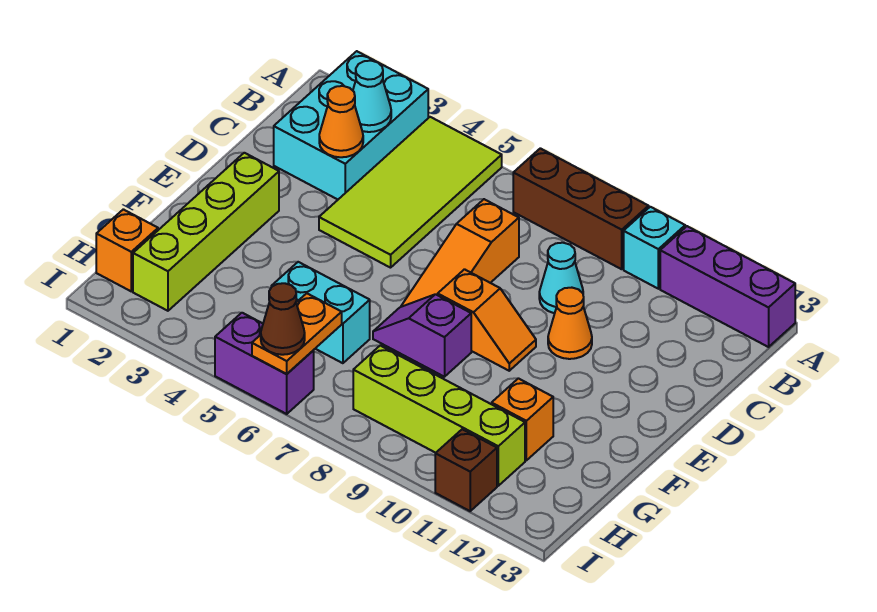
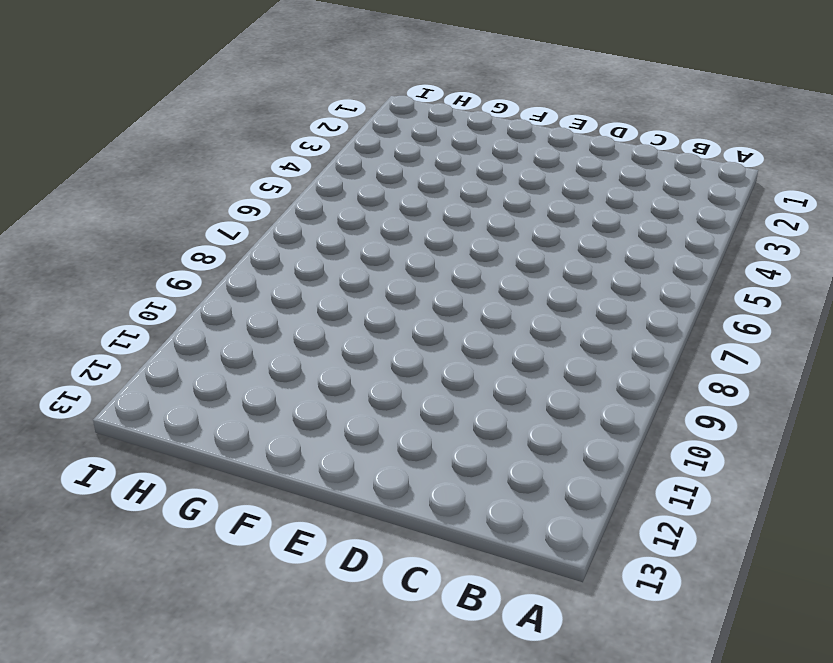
none -> cyan 2x3 brick [274,51,428,199]
none -> lime 2x4 tile [319,117,502,268]
none -> brown 1x3 brick [513,148,649,269]

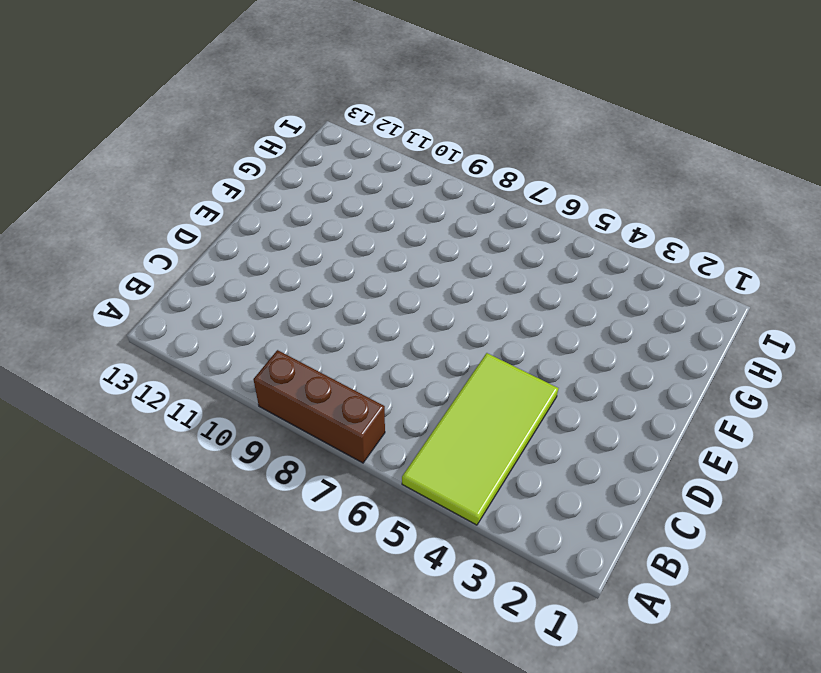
none -> cyan 2x3 brick [274,51,428,199]
none -> cyan 1x1 brick [624,207,685,289]
none -> purple 1x3 brick [660,226,795,347]

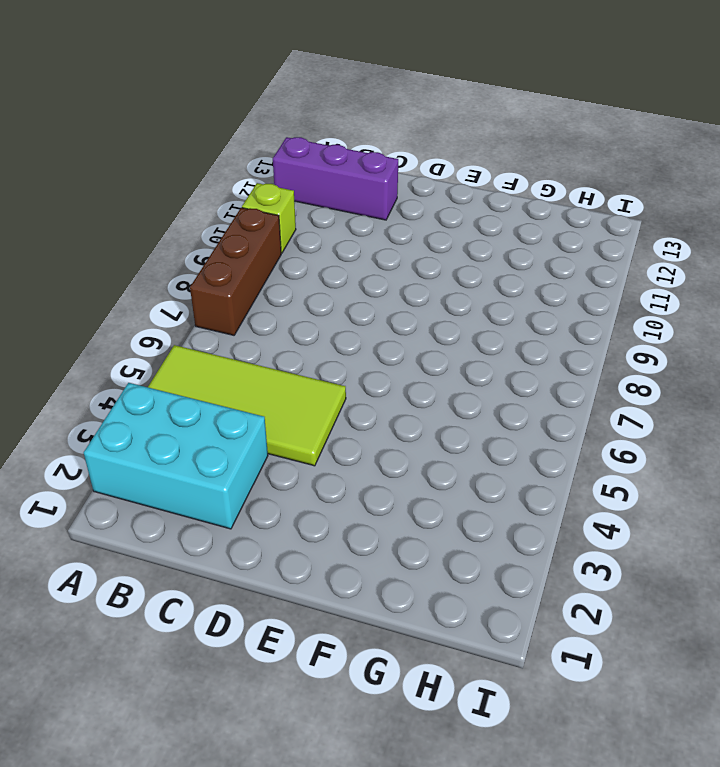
lime 1x1 brick [242,183,296,253] -> cyan 1x1 brick [624,207,685,289]
purple 1x3 brick [273,137,398,220] -> purple 1x3 brick turned to [660,226,795,347]
none -> orange 1x3 slope [401,199,519,307]
none -> cyan 1x1 cone [539,243,583,313]
none -> orange 1x1 cone [548,288,592,359]

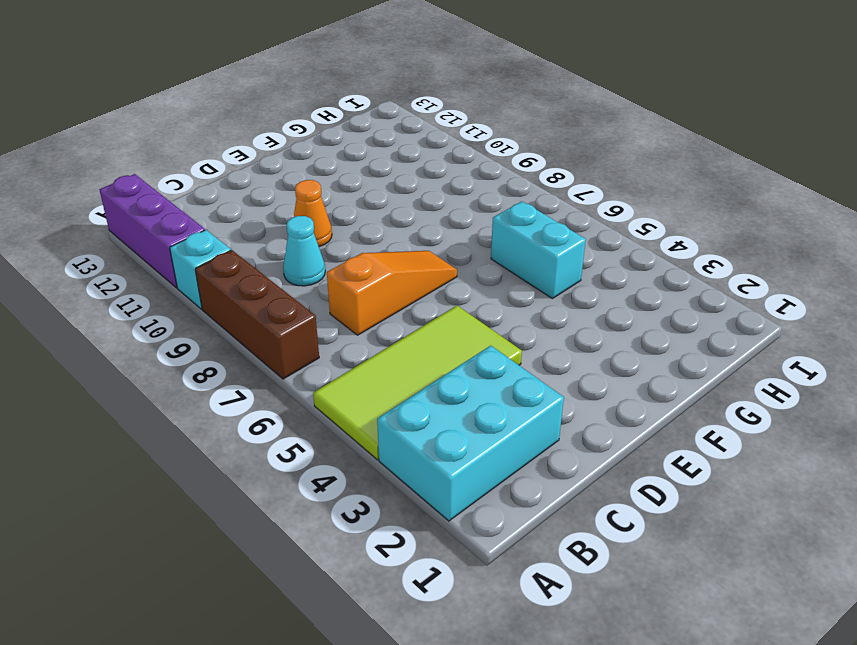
none -> lime 1x4 brick [133,153,279,311]
none -> orange 1x2 slope [438,269,536,371]
none -> purple 1x2 slope [373,294,471,377]

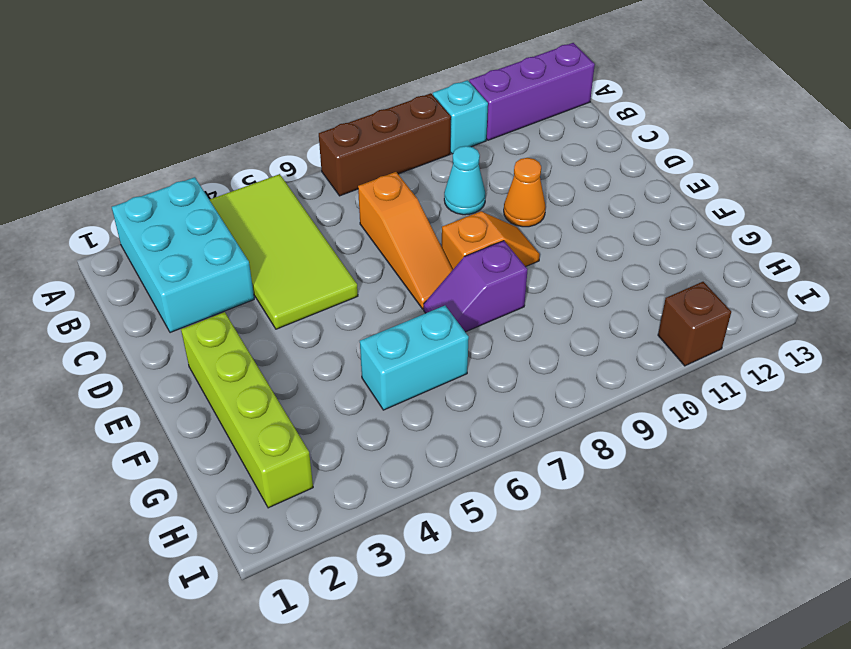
none -> orange 1x1 brick [492,378,553,460]
none -> orange 1x1 brick [96,209,158,291]
none -> lime 1x4 brick [353,346,525,486]

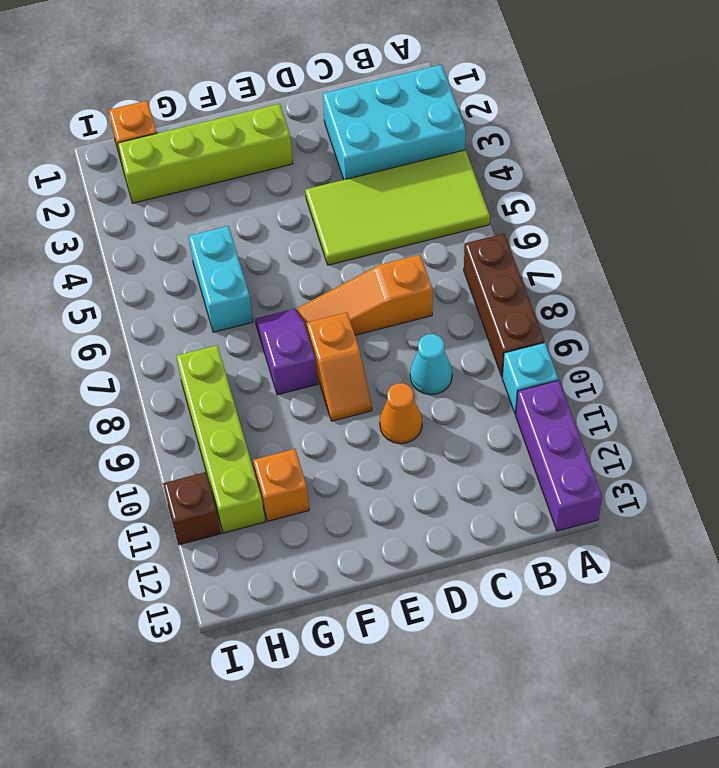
none -> purple 1x2 brick [215,313,314,414]
none -> cyan 1x1 cone [353,61,391,132]
none -> orange 1x1 cone [319,86,363,157]

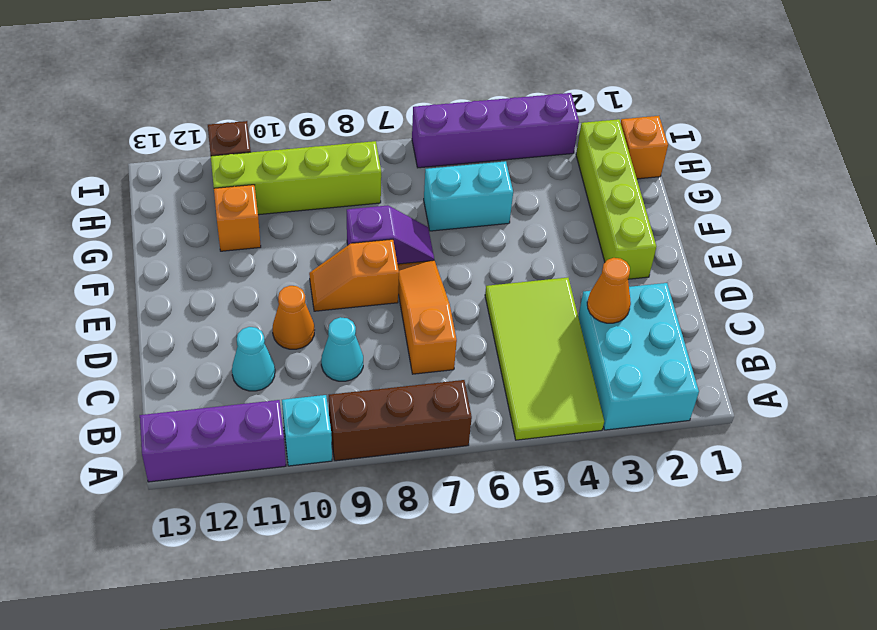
cyan 1x1 cone [232,327,275,391] -> cyan 1x1 cone moved to [353,61,391,132]
purple 1x4 brick [412,93,579,168] -> purple 1x2 brick [215,313,314,414]
none -> orange 1x2 plate [252,293,342,374]
none -> brown 1x1 cone [261,283,305,355]

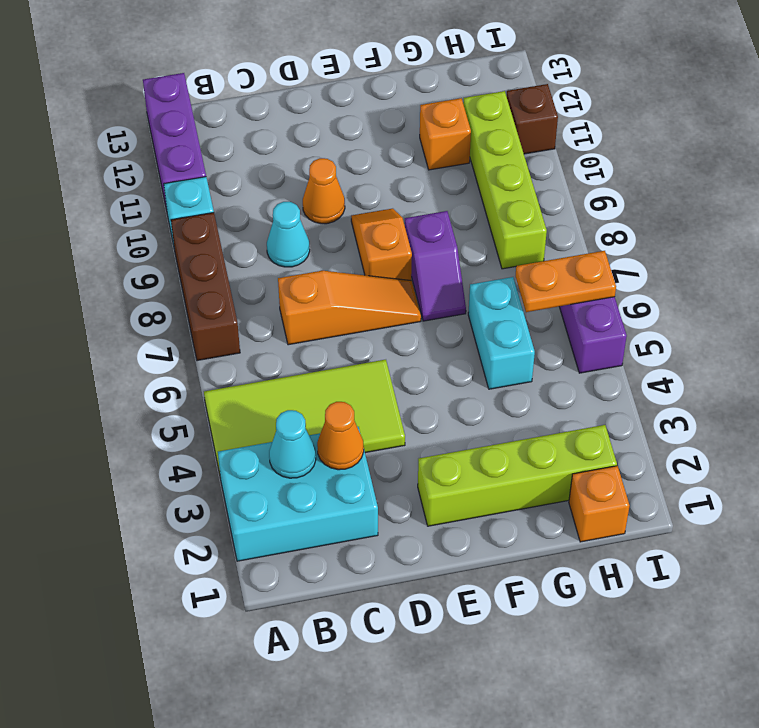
none -> brown 1x1 cone [261,283,305,355]

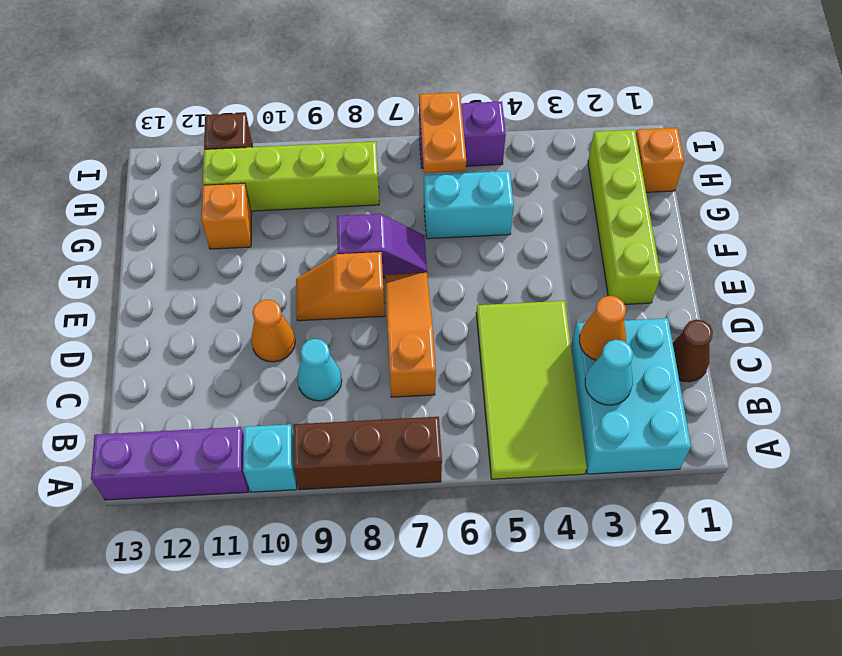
brown 1x1 cone [673,320,713,382] -> brown 1x1 cone moved to [261,283,305,355]

